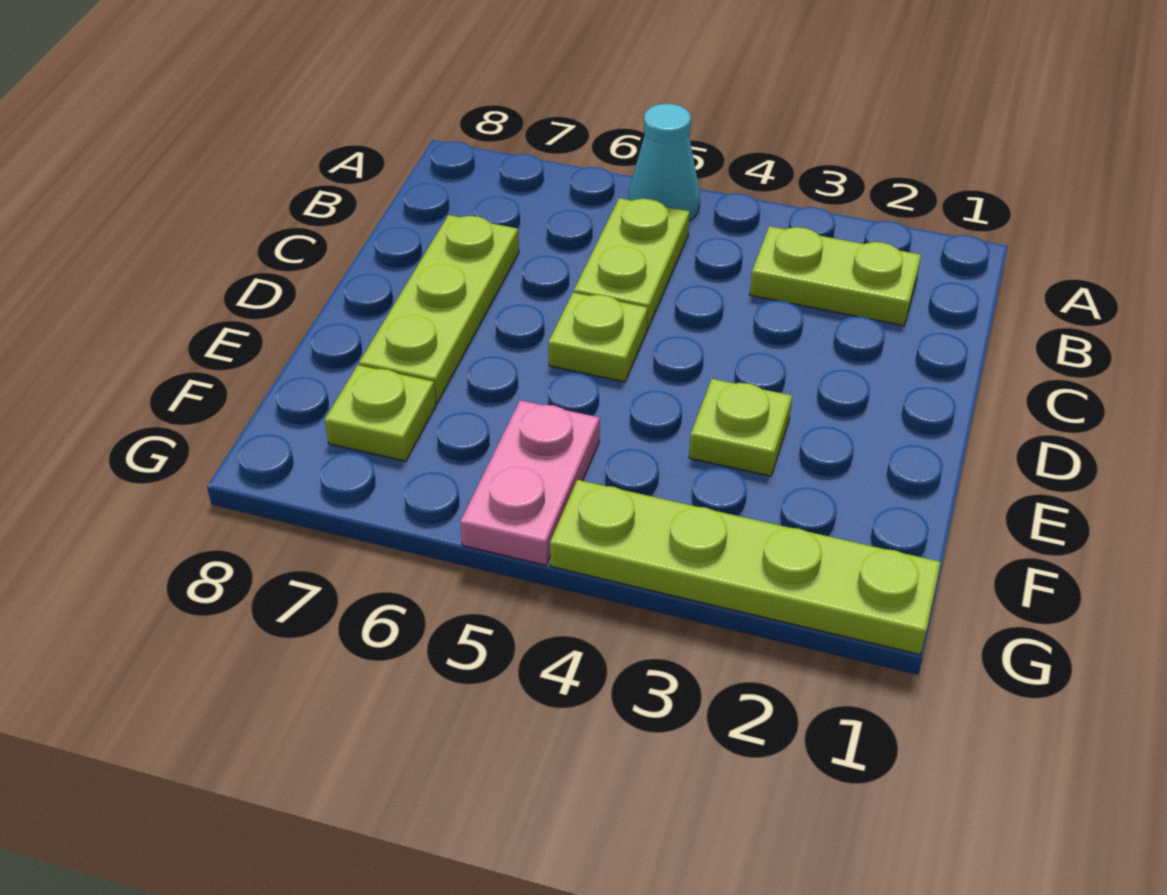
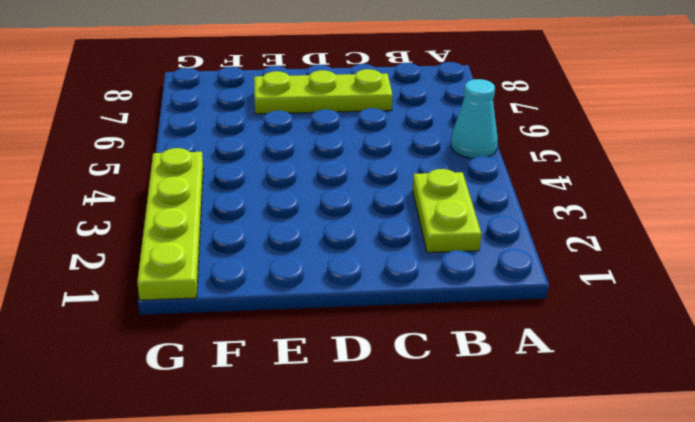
none -> lime 1x2 plate [574,198,690,329]
none -> lime 1x1 plate [548,293,648,382]

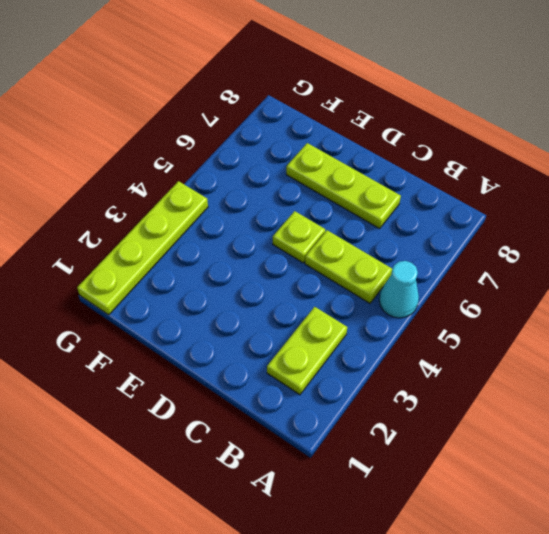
none -> lime 1x1 plate [689,379,792,476]
none -> pink 1x2 plate [460,400,600,565]

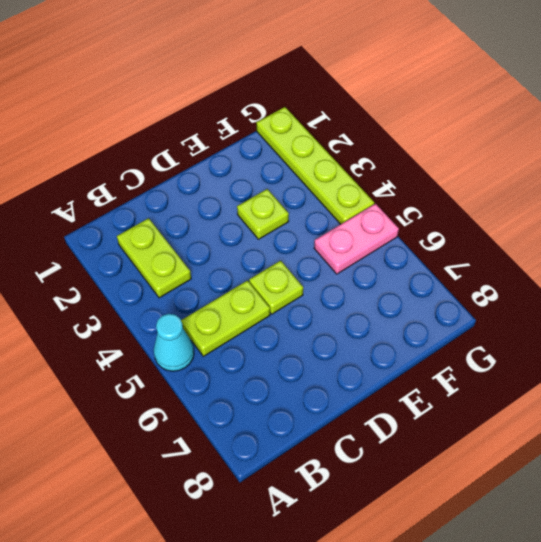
none -> lime 1x3 plate [359,215,519,403]
none -> lime 1x1 plate [325,365,436,461]

